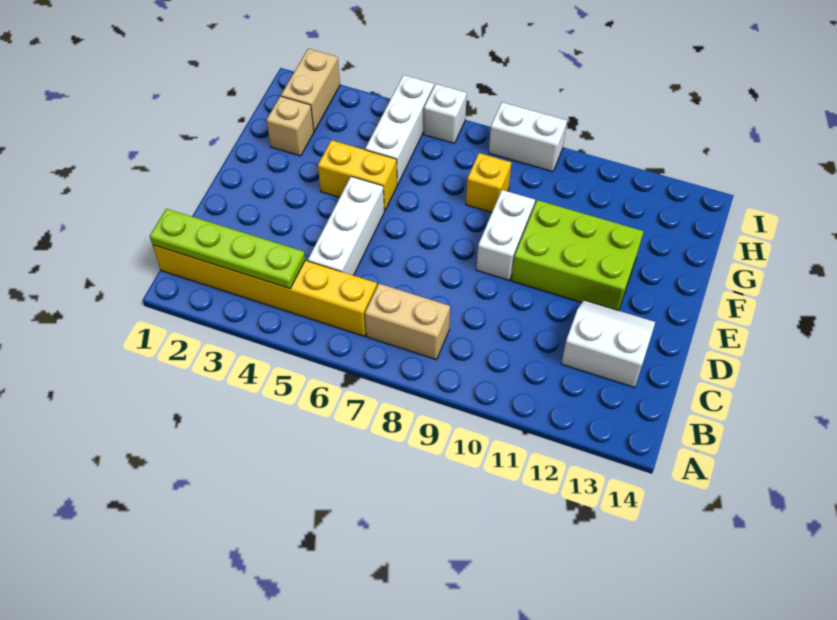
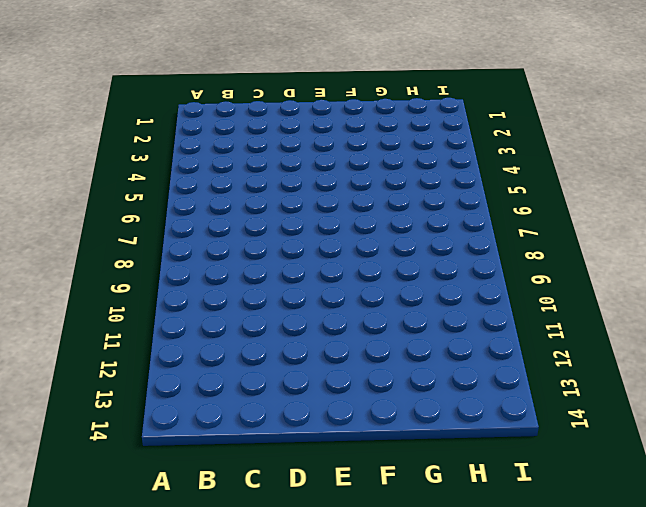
none -> yellow 1x6 brick [153,245,377,336]
none -> tan 1x2 brick [365,284,450,360]
none -> white 1x3 brick [308,176,384,275]

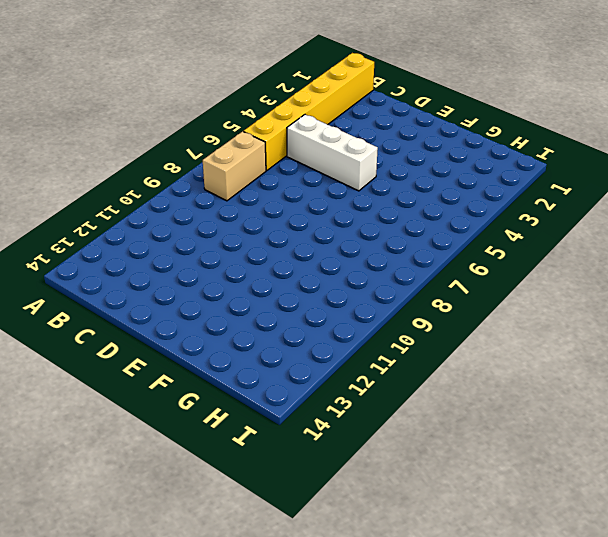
none -> white 2x2 slope [561,300,655,387]
none -> white 1x2 brick [476,190,535,280]
none -> lime 2x3 brick [512,200,644,311]

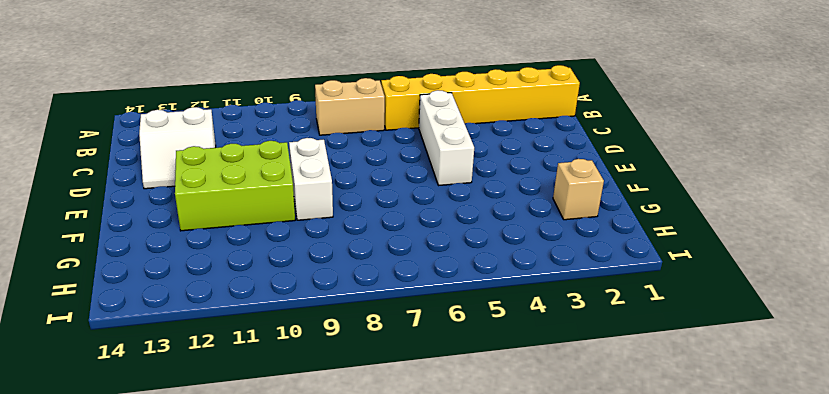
none -> yellow 1x2 brick [318,140,398,211]
none -> white 1x3 brick [365,75,434,184]
none -> yellow 1x1 brick [466,153,511,212]

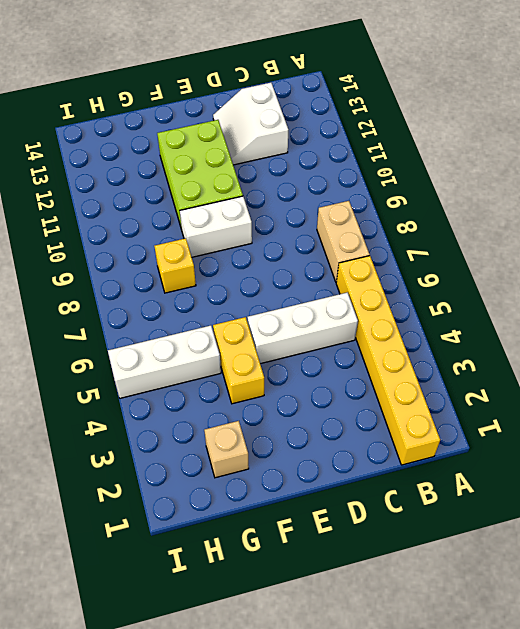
none -> tan 1x2 brick [281,49,340,131]
none -> white 1x1 brick [424,84,467,143]
none -> white 1x2 brick [489,102,567,172]

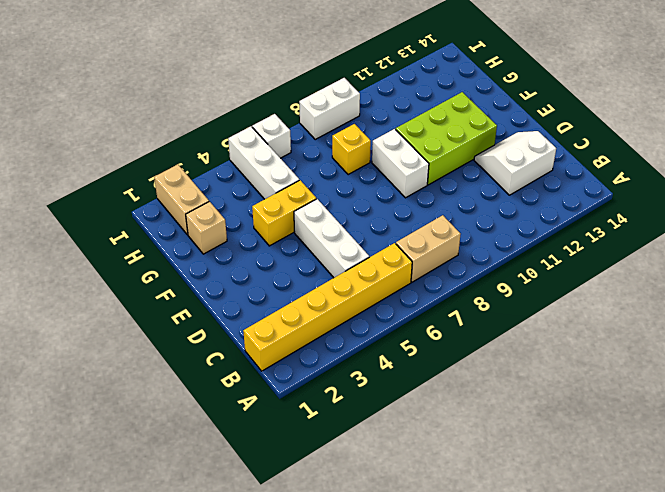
none -> lime 1x4 plate [150,209,305,289]

